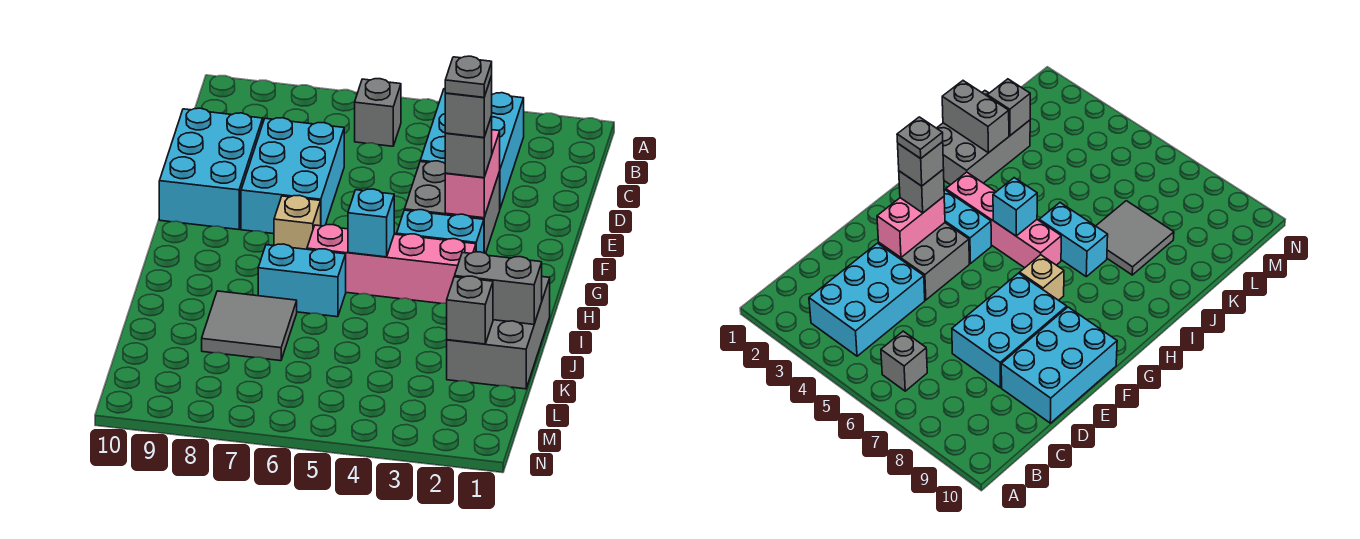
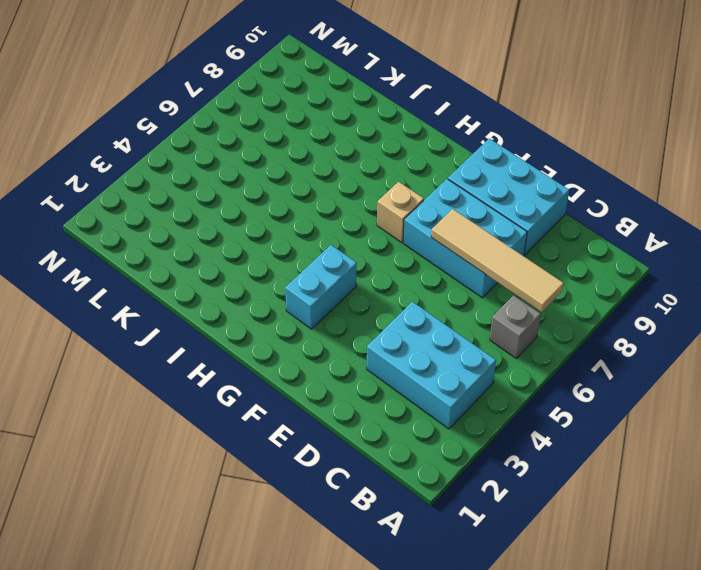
tan 1x4 tile [431,209,564,312] -> none
none -> grey 2x2 brick [405,161,500,253]
none -> pink 1x4 brick [307,225,476,303]
none -> grey 2x3 brick [447,277,550,389]

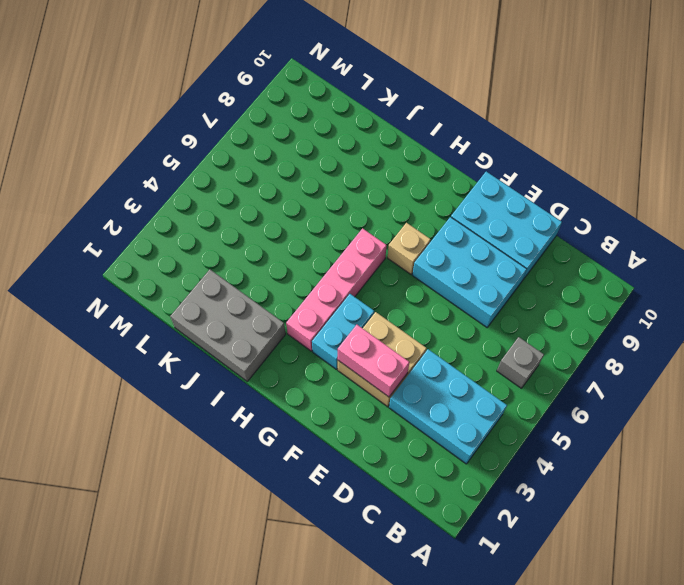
tan 2x2 brick [338,312,427,407] -> grey 2x2 brick [405,161,500,253]
none -> cyan 1x2 brick [258,244,346,317]
none -> grey 2x2 tile [202,291,297,361]
none -> cyan 1x1 brick [348,189,394,257]

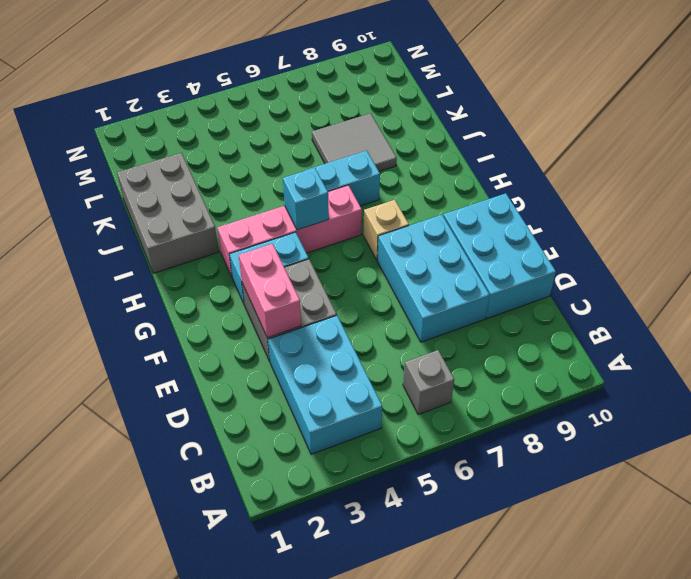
none -> grey 1x2 brick [455,252,542,324]
none -> grey 1x1 brick [447,276,493,344]
none -> grey 1x1 brick [445,116,492,178]

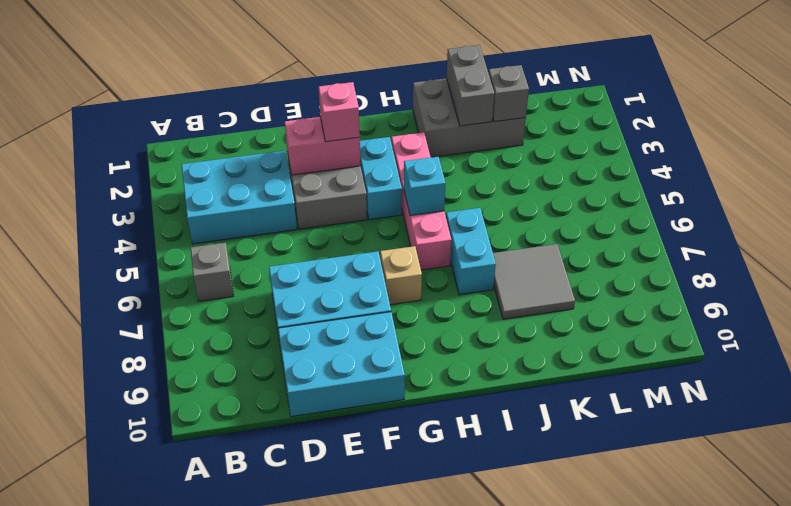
pink 1x1 brick [319,82,360,142] -> grey 1x1 brick [445,116,492,178]
none -> grey 1x1 brick [445,76,492,138]
none -> grey 1x1 plate [445,56,492,97]

